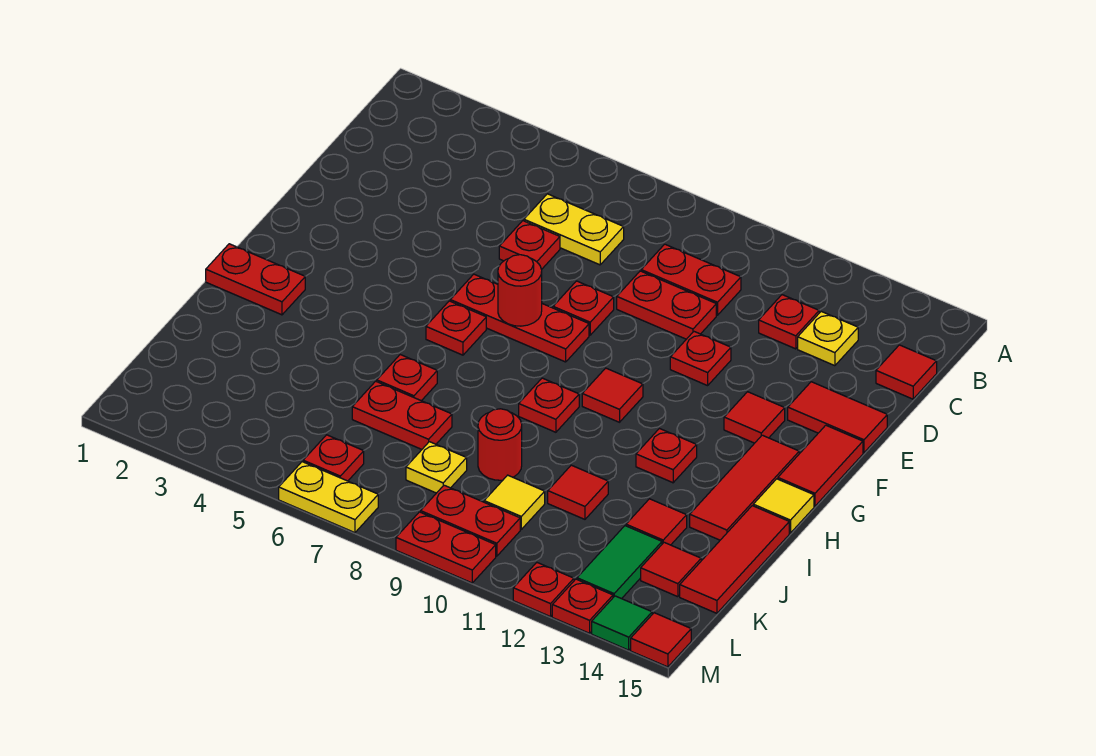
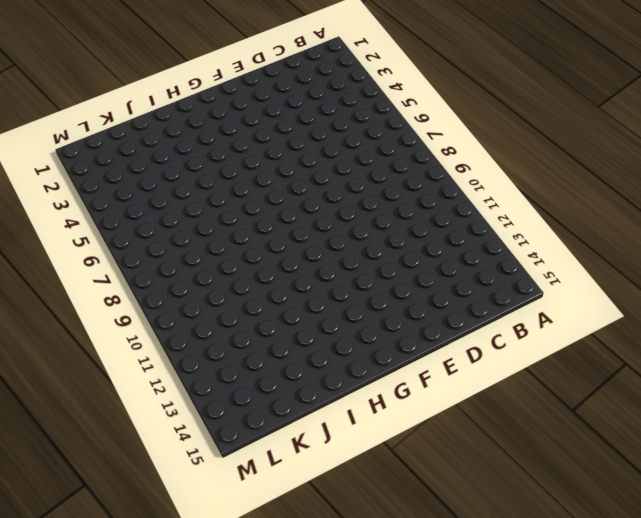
none -> yellow 1x2 plate [524,194,624,265]
none -> red 1x2 plate [641,244,741,315]
none -> red 1x1 plate [759,295,819,349]
none -> yellow 1x1 plate [798,311,858,366]

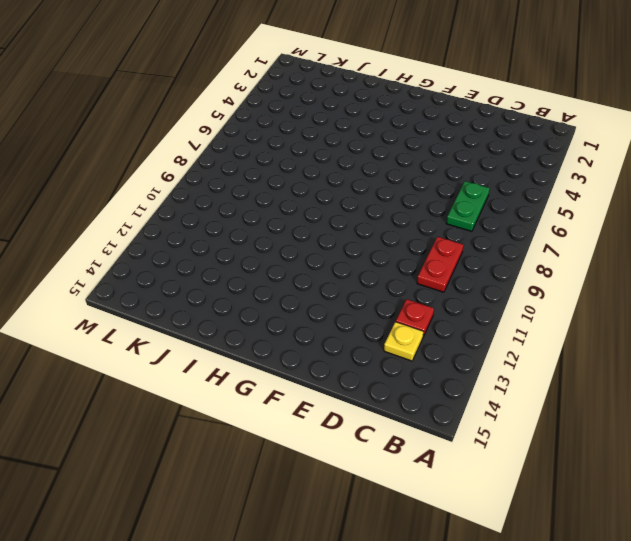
green 1x2 plate [446,181,490,231] -> yellow 1x2 plate [524,194,624,265]
none -> red 1x1 tile [876,345,937,399]
none -> red 1x1 plate [499,221,560,269]
none -> red 1x2 plate [617,271,716,339]
none -> red 1x1 plate [553,281,614,335]

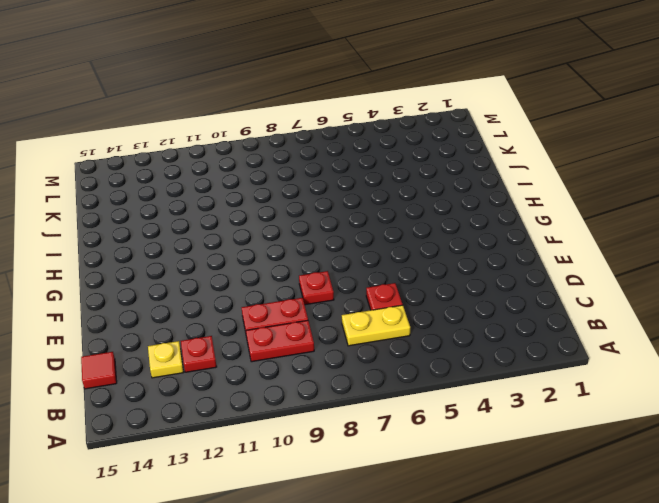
none -> red 1x1 plate [670,332,731,386]
none -> red 1x2 tile [788,382,887,453]
none -> red 1x3 plate [450,274,589,362]
none -> red 1x1 tile [724,392,785,443]

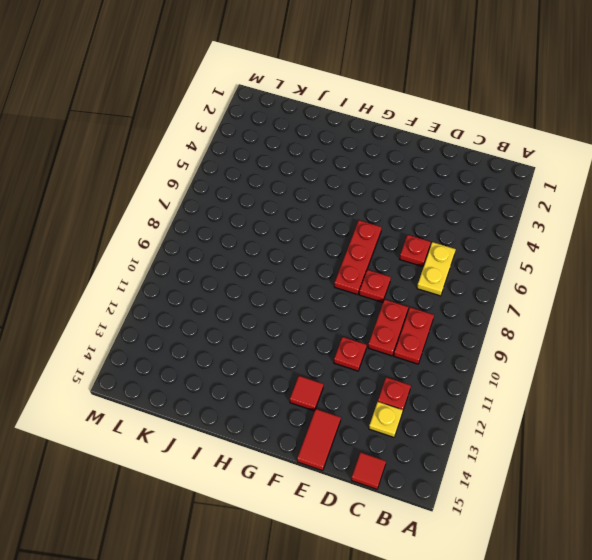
none -> red 1x2 tile [778,425,863,506]
none -> red 1x1 plate [426,301,486,355]
none -> red 1x1 tile [582,368,643,422]
none -> red 1x3 tile [690,435,799,540]

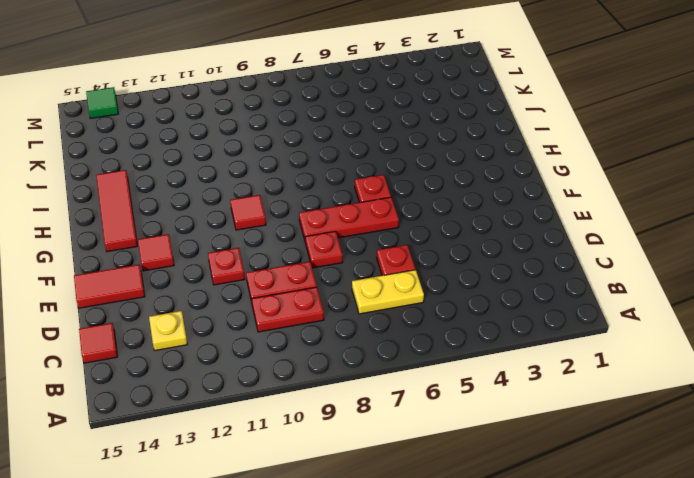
none -> red 1x1 plate [759,295,819,349]
none -> red 1x2 tile [778,425,863,506]
none -> red 1x2 plate [206,244,305,315]
none -> red 1x1 plate [519,378,579,432]

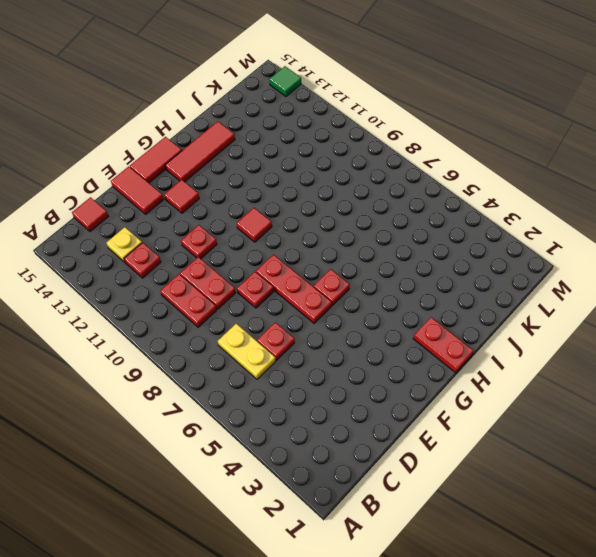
none -> red 1x1 plate [519,378,579,432]
none -> red 1x1 plate [636,429,697,483]
none -> yellow 1x1 tile [753,479,814,533]
none -> red 1x1 plate [377,355,437,401]

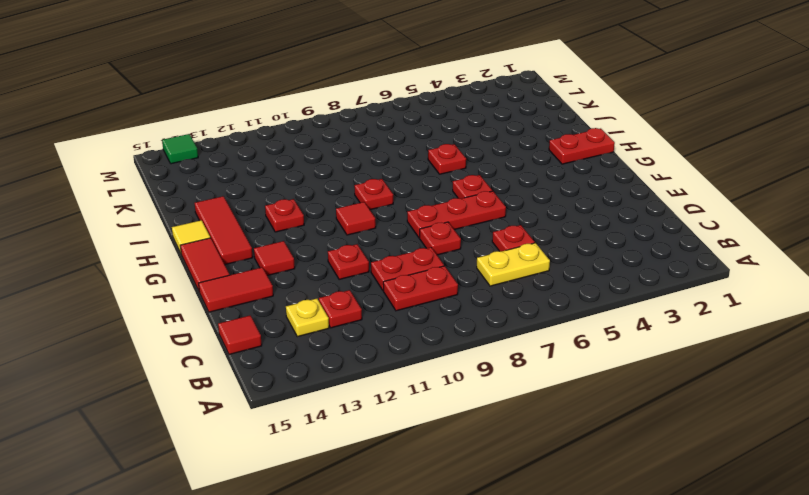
none -> red 1x3 tile [680,506,789,613]
none -> red 1x2 plate [352,381,452,449]
none -> red 1x1 round brick [478,409,522,480]
none -> red 1x1 tile [548,465,608,519]

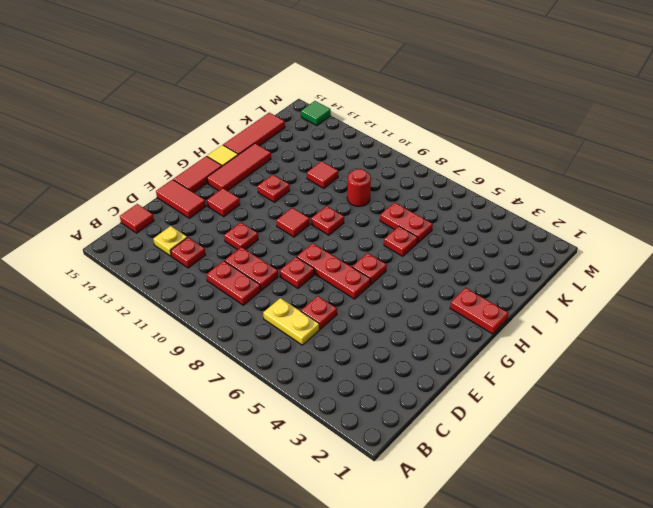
none -> red 1x1 tile [626,499,687,545]
none -> yellow 1x1 plate [406,442,467,493]
none -> yellow 1x1 tile [484,475,545,529]
none -> green 1x2 tile [577,526,662,599]

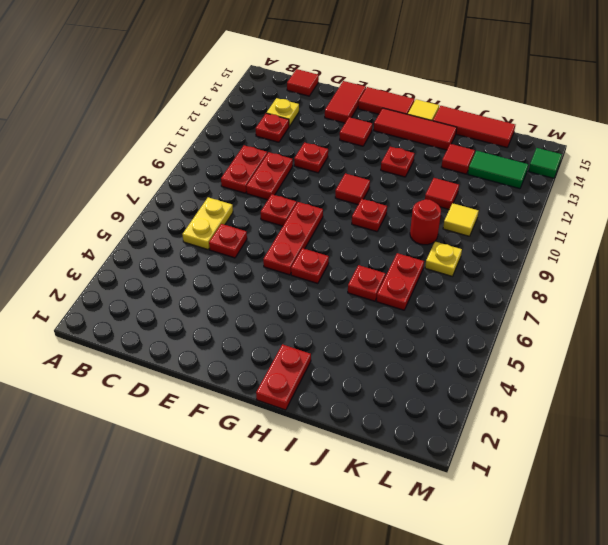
none -> red 1x1 tile [641,542,701,597]
none -> red 1x1 plate [303,435,364,481]
none -> red 1x2 plate [421,485,520,556]
none -> yellow 1x2 plate [279,462,378,533]

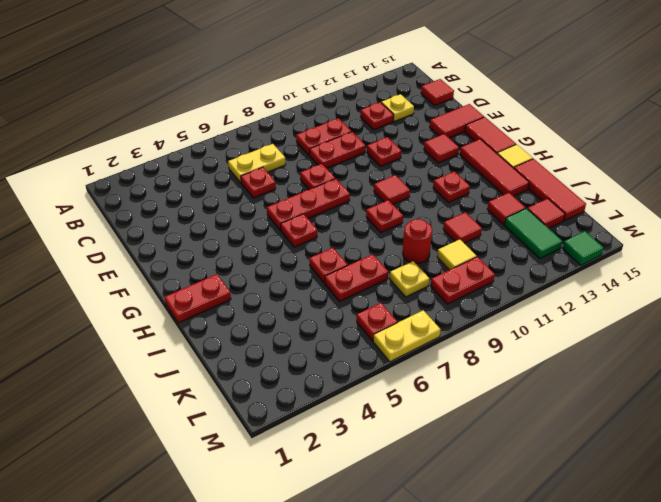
none -> red 1x2 plate [396,512,496,583]
none -> red 1x1 plate [513,563,574,617]
none -> red 1x1 plate [552,579,613,633]
none -> red 1x1 tile [631,613,691,667]

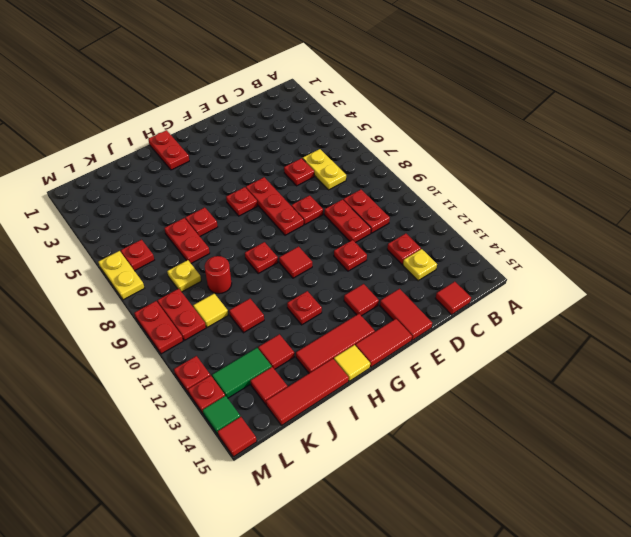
none -> red 1x1 round brick [498,255,542,326]

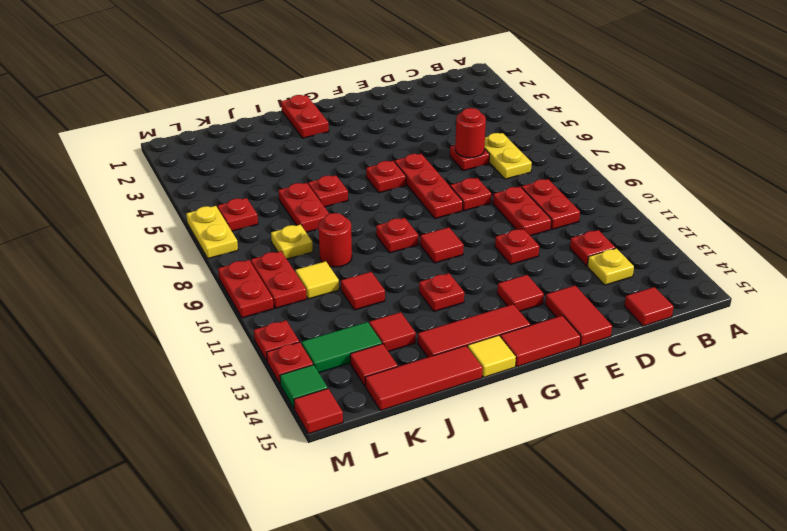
red 1x1 round brick [455,108,486,158] -> red 1x1 round brick moved to [498,255,542,326]

